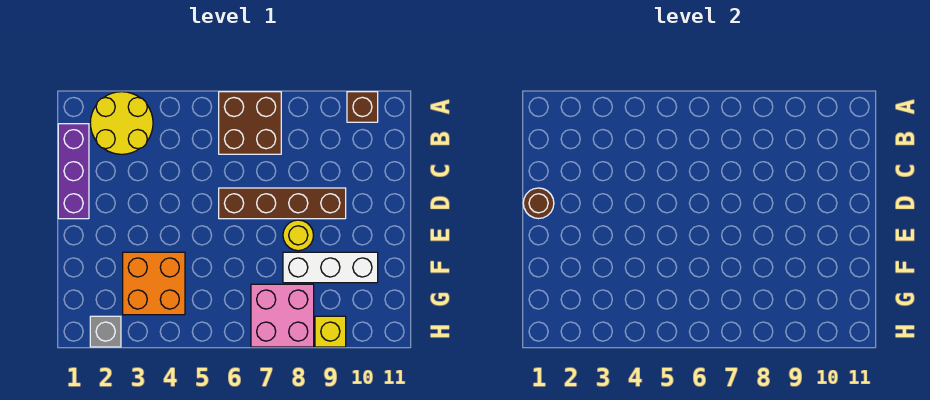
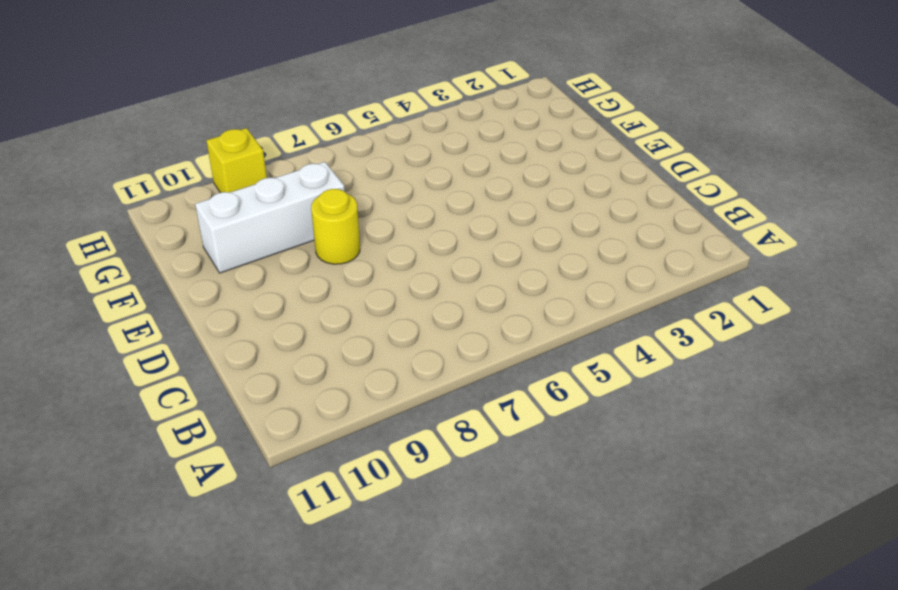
none -> yellow 2x2 round brick [90,92,153,154]
none -> brown 2x2 brick [219,92,281,154]
none -> brown 1x1 brick [347,92,378,122]

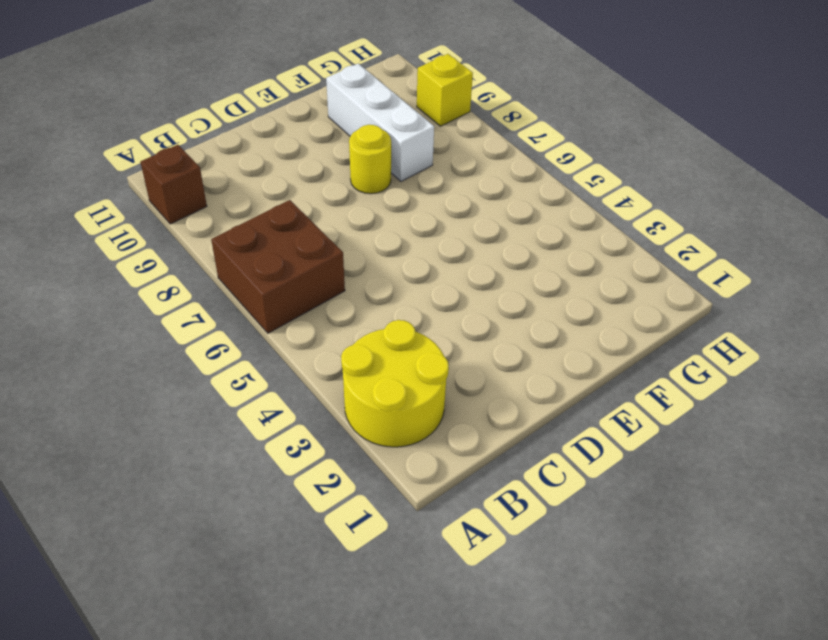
none -> purple 1x3 brick [58,124,89,219]
none -> brown 1x4 brick [219,188,346,219]
none -> orange 2x2 brick [123,252,185,315]

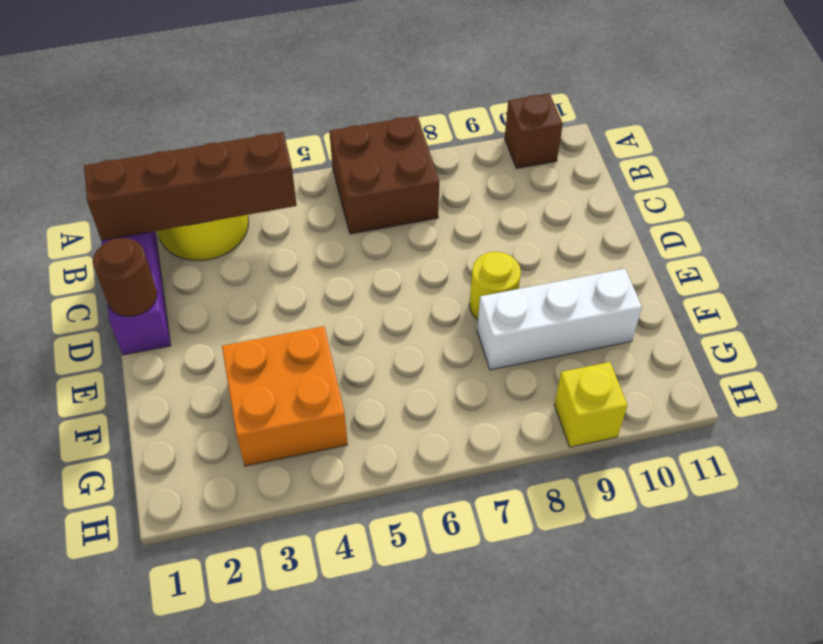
brown 1x4 brick [84,132,297,240] -> brown 1x4 brick moved to [219,188,346,219]
none -> pink 2x2 brick [251,284,314,347]
none -> grey 1x1 brick [90,316,121,347]

